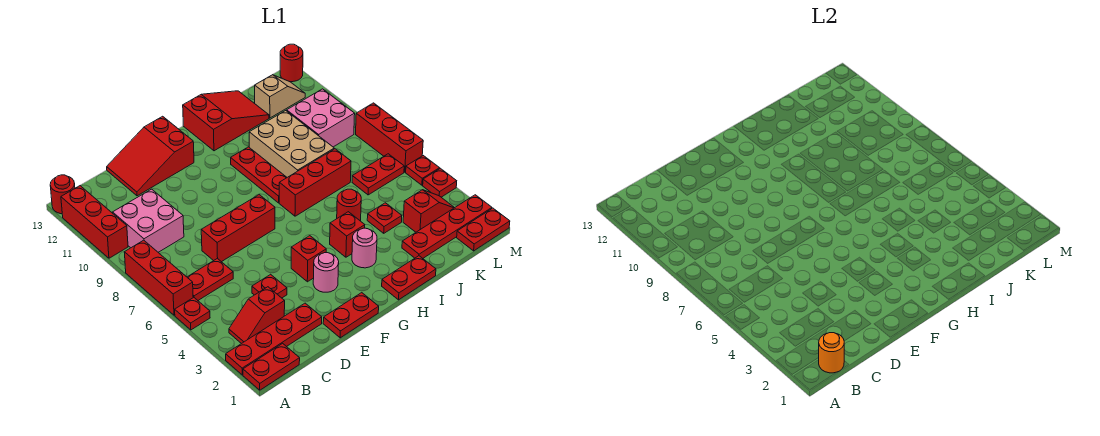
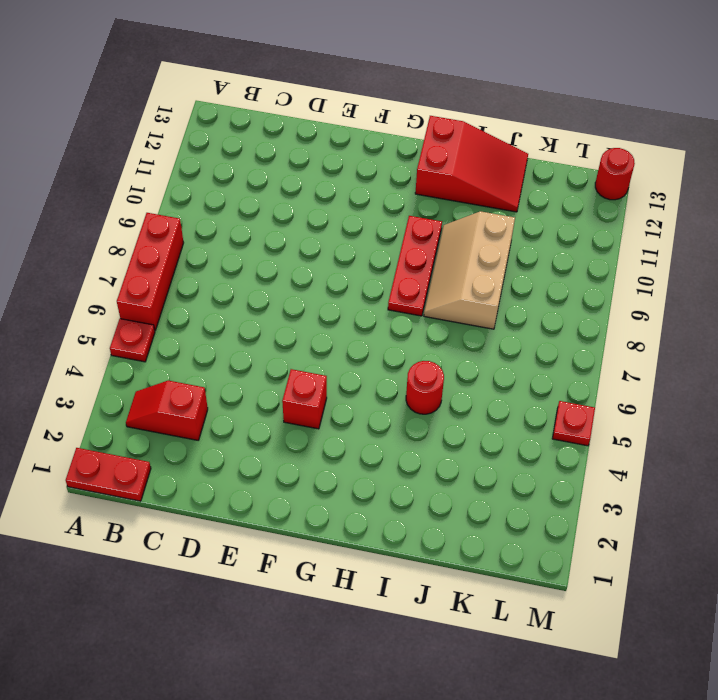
tan 2x3 slope [424,211,515,329] -> tan 2x3 brick [249,111,334,177]
none -> red 1x4 plate [226,303,322,375]
none -> red 1x3 brick [61,186,128,258]
none -> red 1x1 round brick [50,175,75,214]
none -> red 1x2 plate [187,258,233,300]

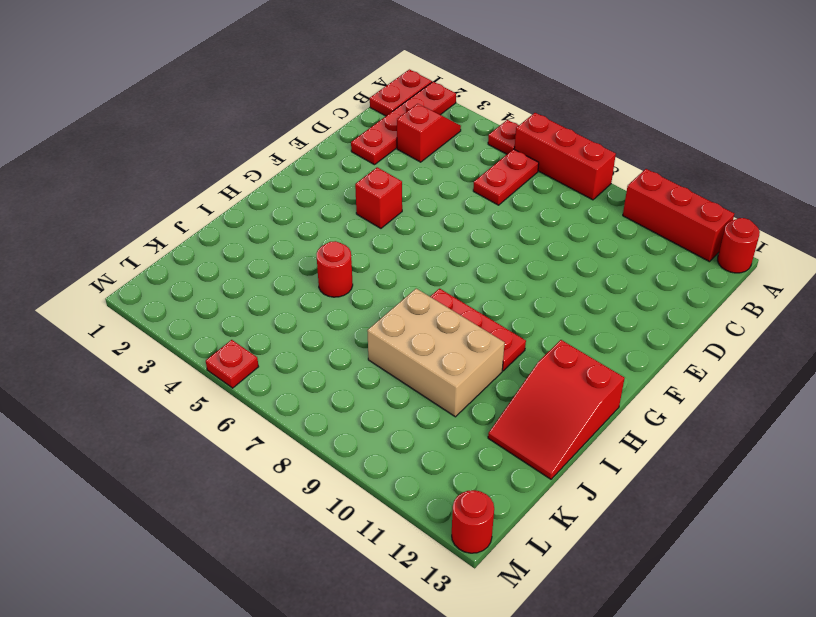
none -> pink 2x2 brick [113,189,184,252]
none -> red 1x1 plate [252,274,287,298]
none -> red 1x3 brick [201,195,275,262]
none -> red 2x3 slope [107,116,194,196]

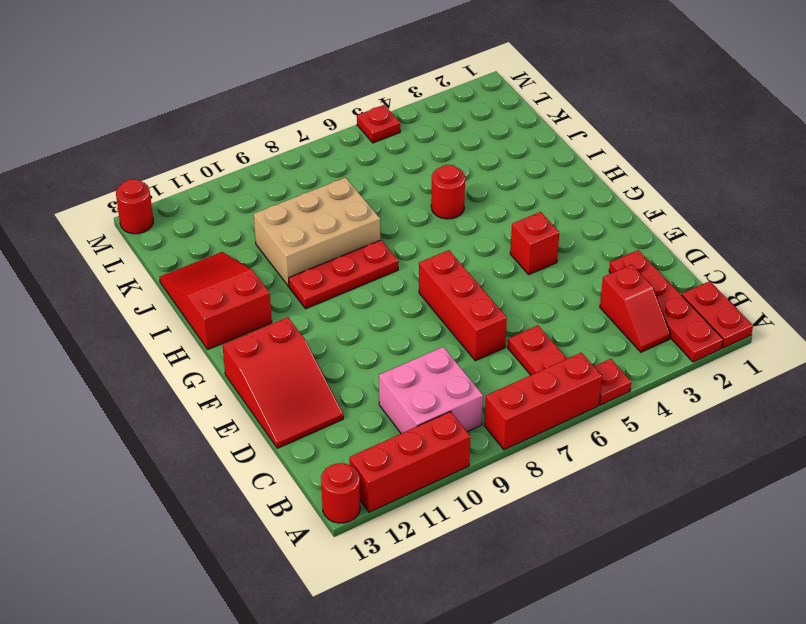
none -> red 1x1 plate [252,274,287,298]
none -> red 1x2 plate [323,293,379,338]
none -> pink 1x1 round brick [313,253,339,292]
none -> red 1x2 plate [382,256,436,300]

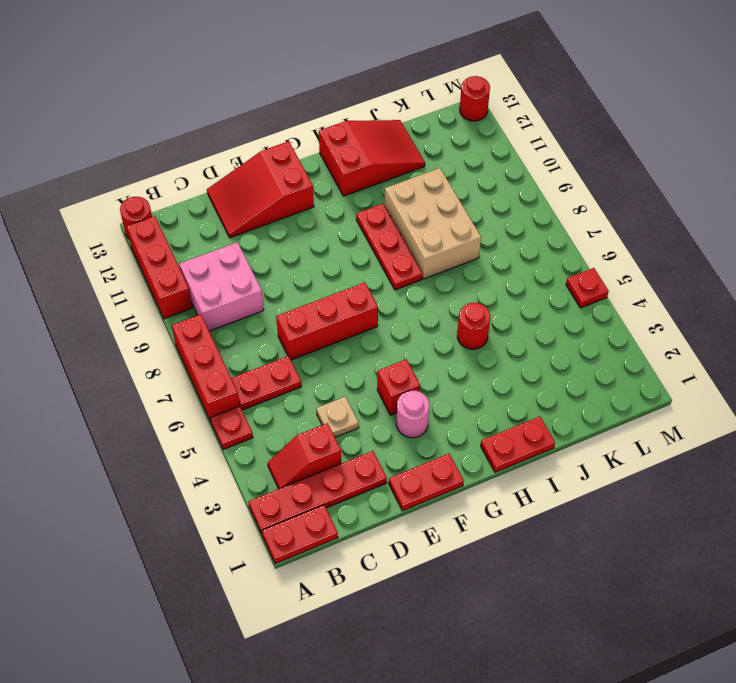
tan 1x1 plate [316,397,359,437] -> red 1x1 plate [252,274,287,298]
none -> pink 1x1 round brick [352,228,377,268]
none -> red 1x1 brick [330,212,365,257]
none -> red 1x3 brick [279,149,351,216]
none -> red 1x4 plate [402,195,492,258]

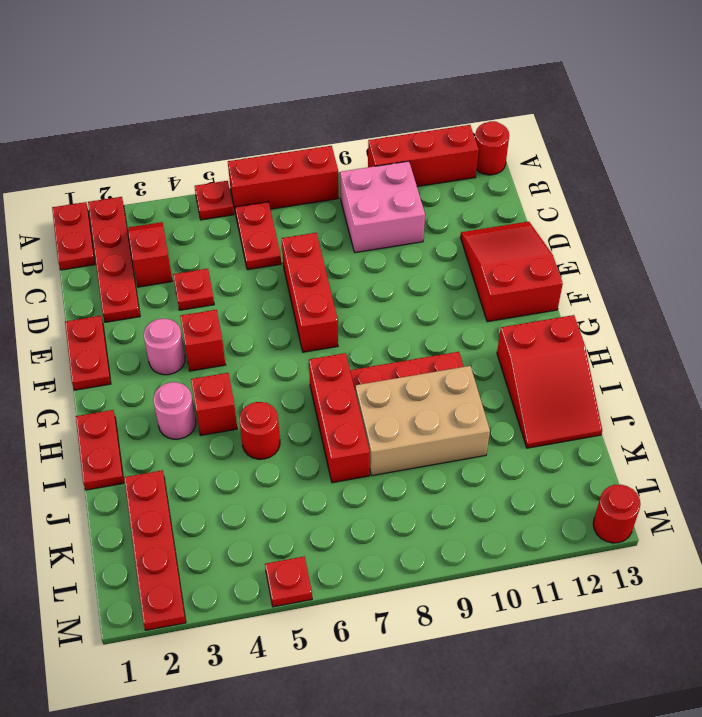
none -> red 1x1 plate [367,203,402,233]
none -> red 1x2 slope [403,190,454,232]
none -> red 1x2 plate [352,154,404,195]
none -> pink 2x2 brick [287,89,355,147]

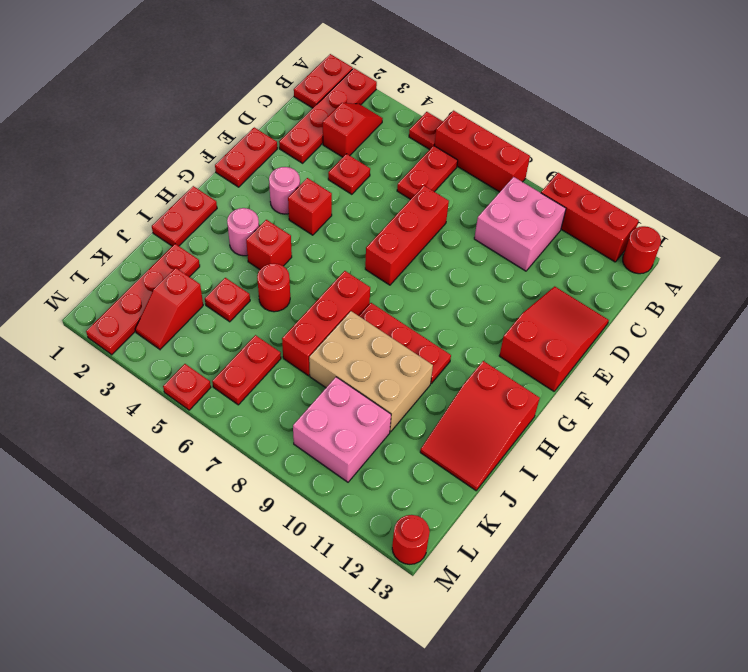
none -> tan 1x2 slope [255,75,305,118]
none -> red 1x2 plate [457,208,510,251]
none -> red 1x1 plate [423,168,457,197]
none -> red 1x3 brick [356,103,423,172]

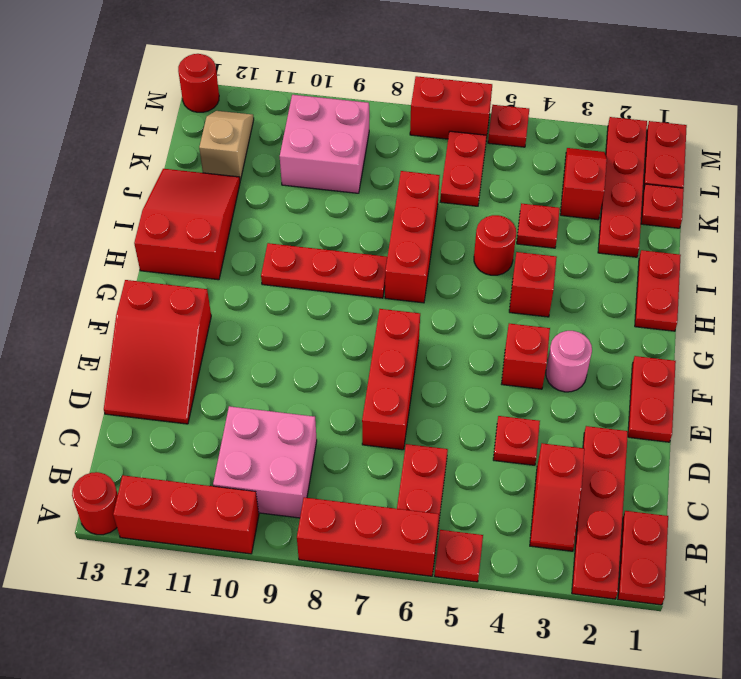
red 1x1 plate [641,184,684,228] -> red 1x1 plate moved to [423,168,457,197]
red 1x2 brick [410,76,492,139] -> red 1x3 brick [356,103,423,172]
none -> pink 1x1 round brick [352,228,377,268]
none -> tan 2x3 brick [249,111,334,177]
none -> orange 1x1 round brick [819,333,844,373]

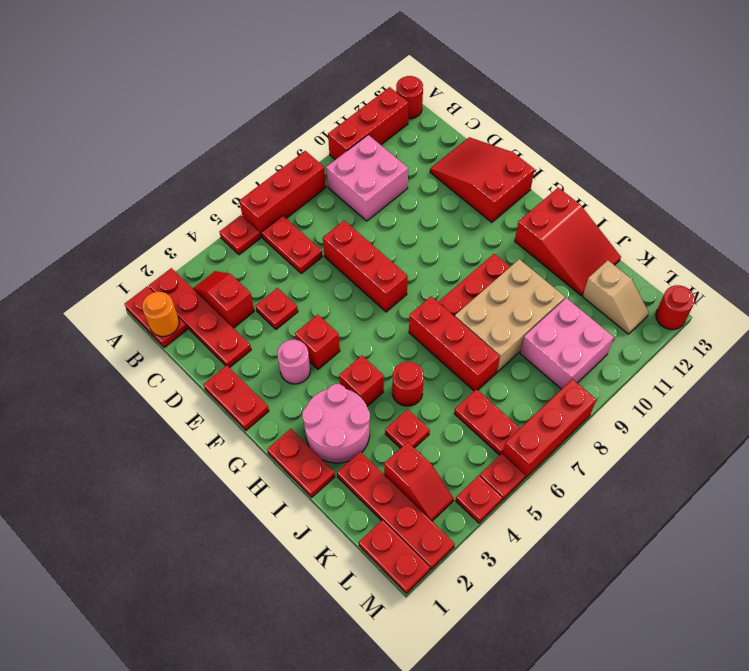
pink 2x2 round brick [302,384,370,463] -> pink 1x1 round brick [352,228,377,268]

